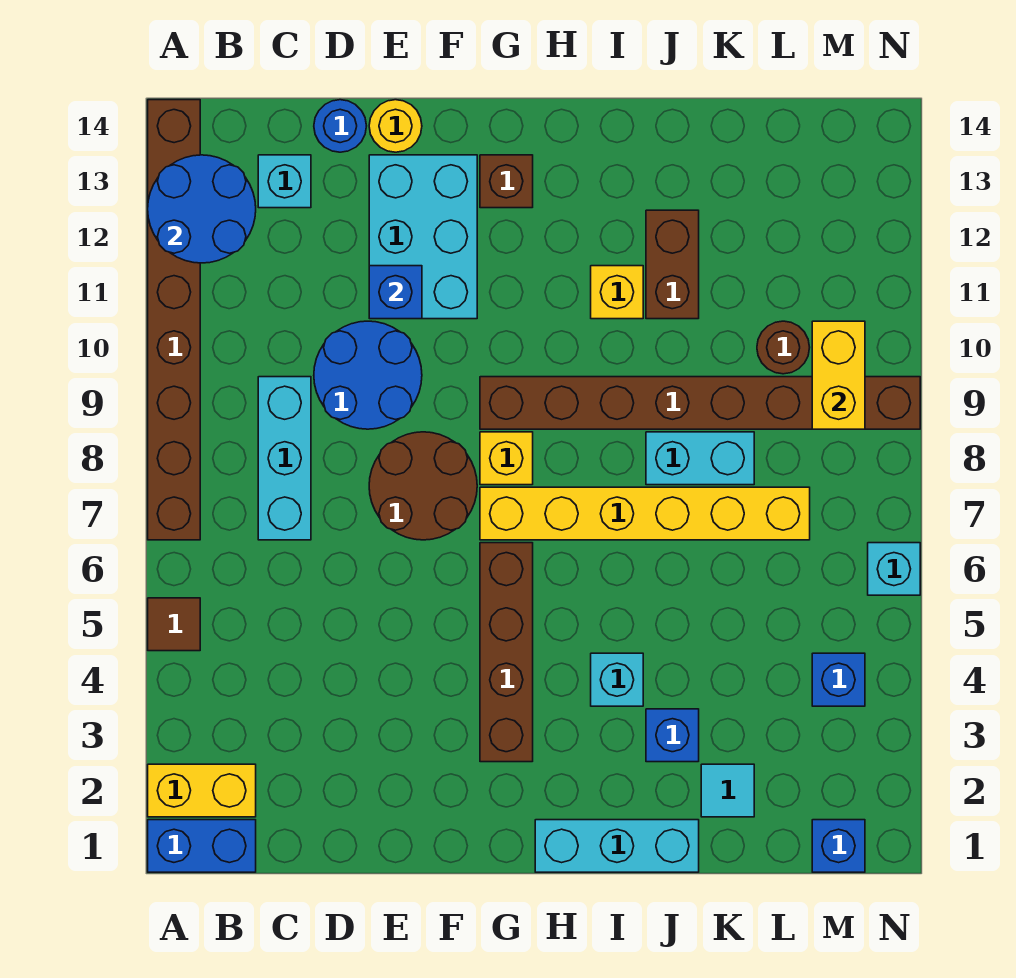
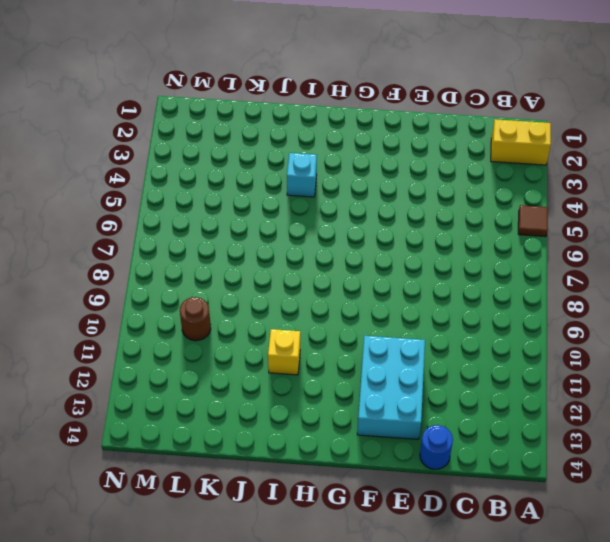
none -> blue 1x2 brick [148,820,256,872]
none -> brown 1x8 brick [148,100,200,540]
none -> cyan 1x3 brick [258,377,311,540]
none -> cyan 1x1 brick [258,155,311,208]

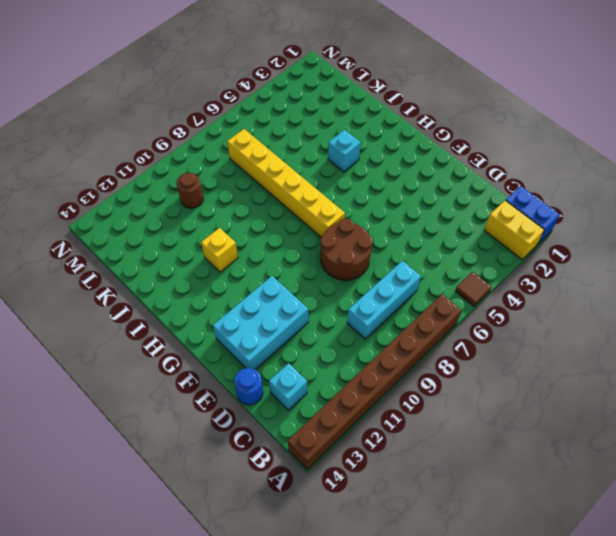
none -> blue 2x2 round brick [314,321,422,429]
none -> yellow 1x1 round brick [369,100,422,152]
none -> brown 1x4 brick [480,543,533,762]
none -> yellow 1x1 brick [480,432,533,485]

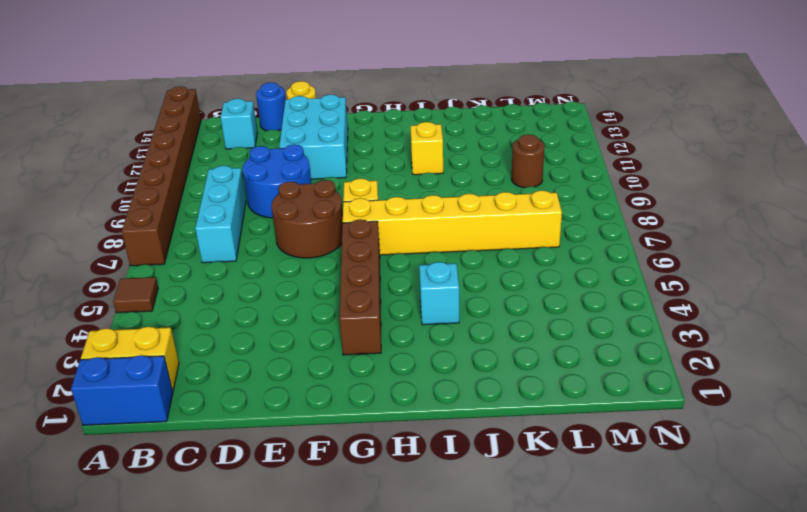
none -> brown 1x8 brick [480,377,920,429]
none -> brown 1x1 brick [480,155,533,208]
none -> cyan 1x3 brick [535,820,699,872]
none -> blue 1x1 brick [646,709,699,762]

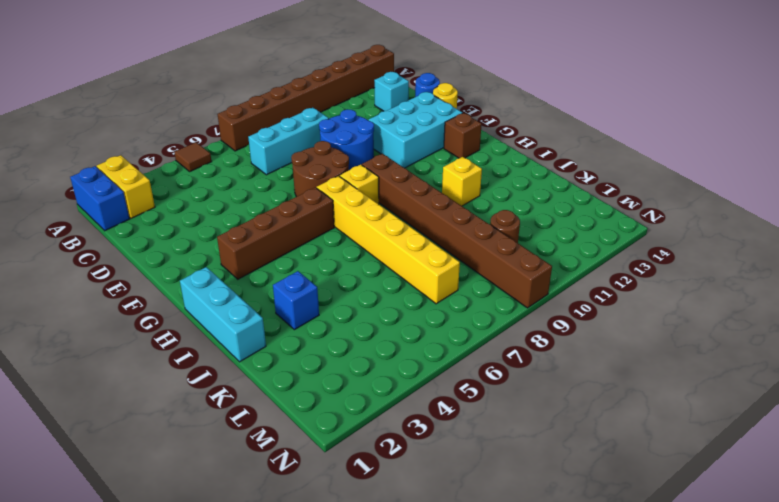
none -> cyan 1x1 brick [591,653,643,706]
none -> cyan 1x2 brick [646,432,754,485]
none -> brown 1x2 brick [646,210,699,319]
none -> cyan 1x1 tile [701,764,754,817]

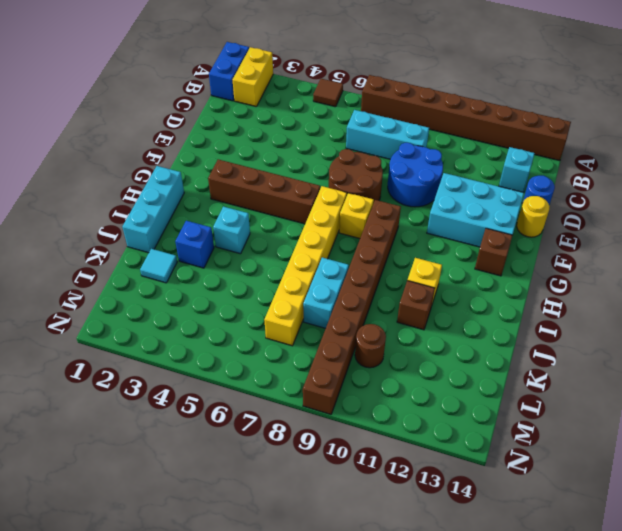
brown 1x1 brick [397,281,435,330] -> brown 1x2 brick [646,210,699,319]
none -> blue 1x1 brick [812,820,865,872]
none -> blue 1x1 brick [812,653,865,706]
none -> cyan 1x1 brick [868,543,920,595]
none -> blue 2x2 round brick [148,155,256,263]

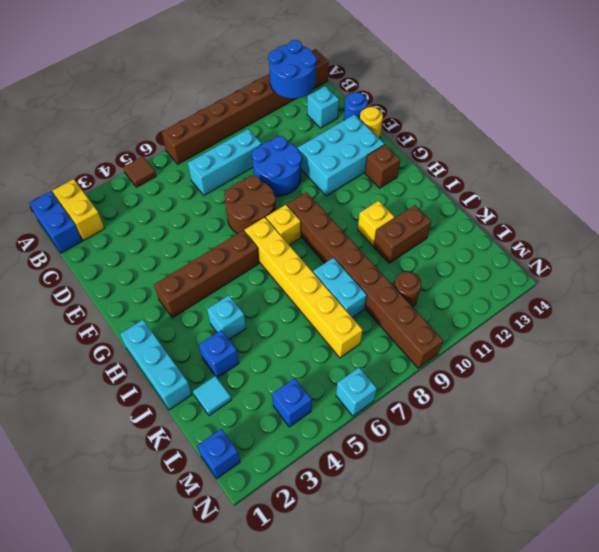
none -> blue 1x1 brick [369,266,422,319]
none -> yellow 1x2 brick [812,321,865,429]

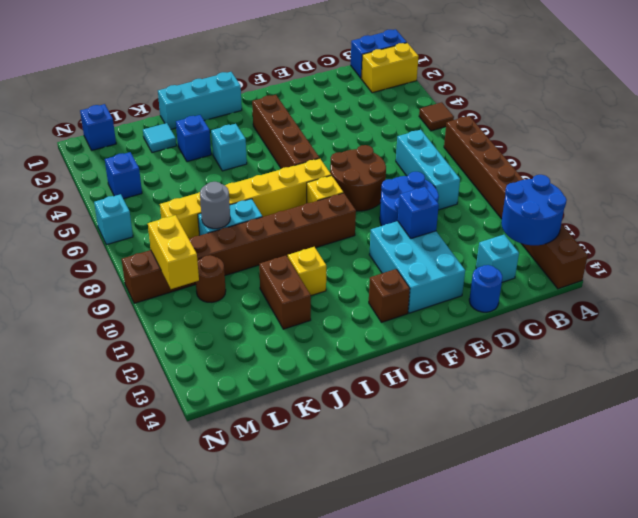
grey 1x1 round brick [200,182,230,229] -> none
none -> yellow 1x1 round brick [369,100,422,152]

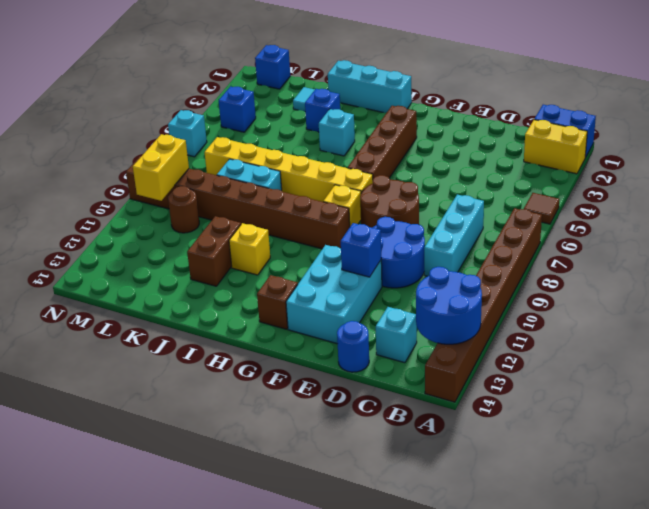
none -> yellow 1x1 round brick [369,100,422,152]

